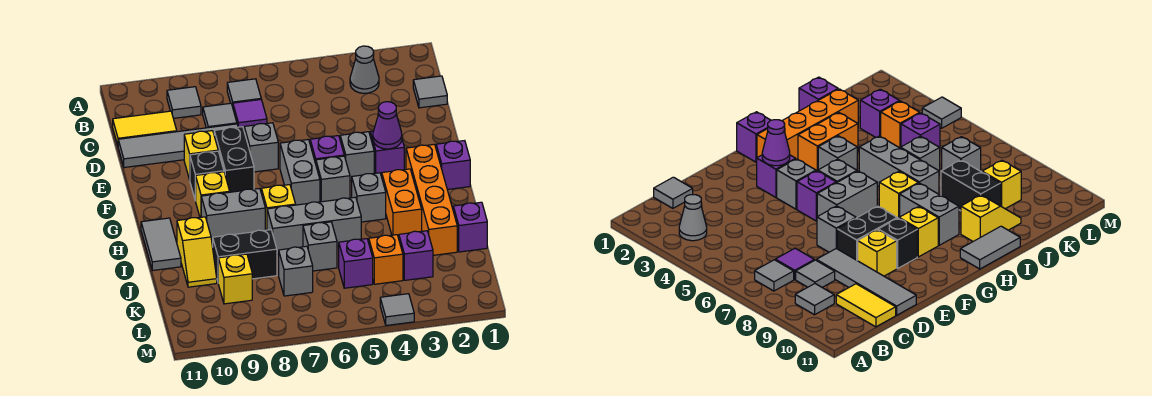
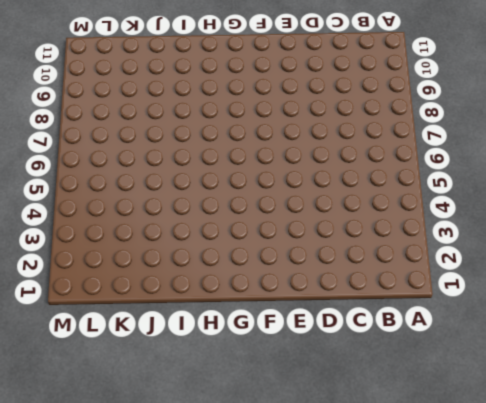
none -> grey 1x1 cone [350,46,379,93]
none -> grey 1x1 tile [227,79,261,107]
none -> grey 1x1 tile [167,87,201,118]
none -> grey 1x1 tile [413,76,447,108]

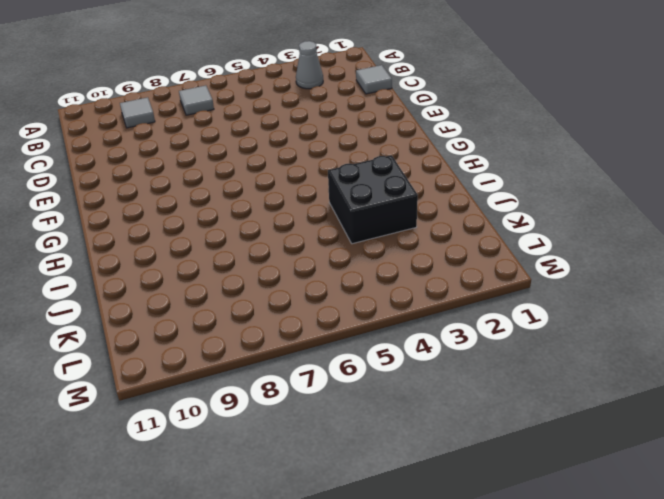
black 2x2 brick [328,155,418,244] -> orange 1x2 brick [381,169,422,238]
none -> purple 1x1 tile [233,99,267,129]
none -> grey 1x1 tile [203,103,237,128]
none -> yellow 1x2 tile [113,111,177,145]
none -> grey 1x4 tile [118,124,238,168]

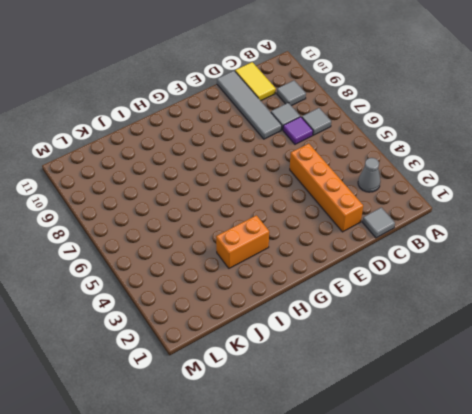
orange 1x4 brick [290,144,363,232] -> orange 1x4 brick turned to [406,144,457,255]
none -> grey 1x1 brick [244,123,278,172]
none -> black 1x2 brick [214,127,254,192]
none -> yellow 1x1 brick [184,131,218,180]
none -> purple 1x1 brick [370,131,404,176]

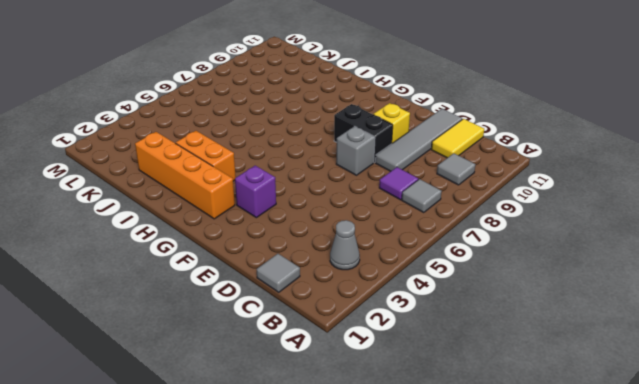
none -> grey 1x1 tile [203,103,237,128]
none -> grey 1x1 brick [340,132,374,181]
none -> purple 1x1 brick [310,136,344,163]
none -> grey 1x2 brick [280,139,320,205]

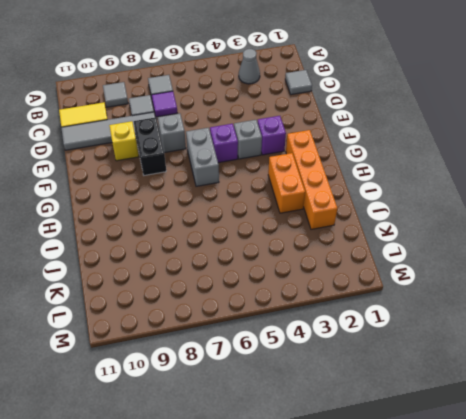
none -> black 1x1 brick [190,151,224,201]
none -> purple 1x1 brick [436,141,470,190]
none -> grey 1x1 brick [316,156,350,202]
none -> yellow 1x1 brick [196,172,230,217]

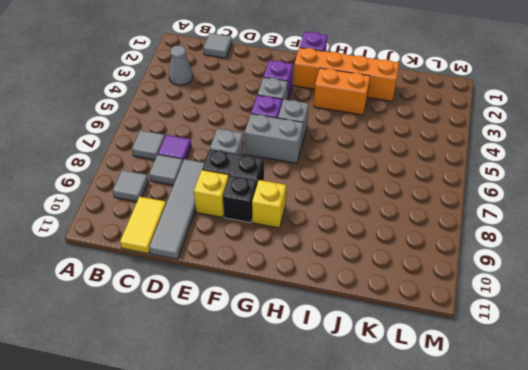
none -> grey 1x1 brick [352,173,386,222]
none -> yellow 1x1 brick [261,185,296,230]
none -> grey 1x2 brick [201,188,265,241]
none -> grey 1x2 tile [141,218,181,271]

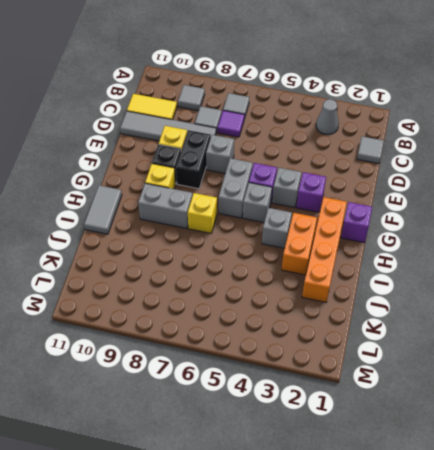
none -> grey 1x3 brick [267,197,361,254]
none -> yellow 1x2 slope [177,217,217,287]
none -> purple 1x1 brick [453,202,487,252]
none -> grey 1x1 brick [303,222,337,271]

